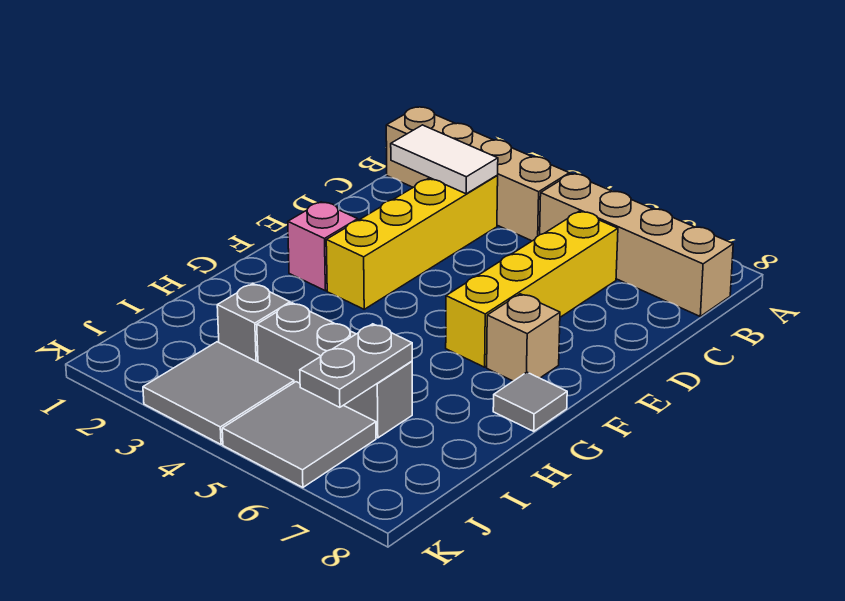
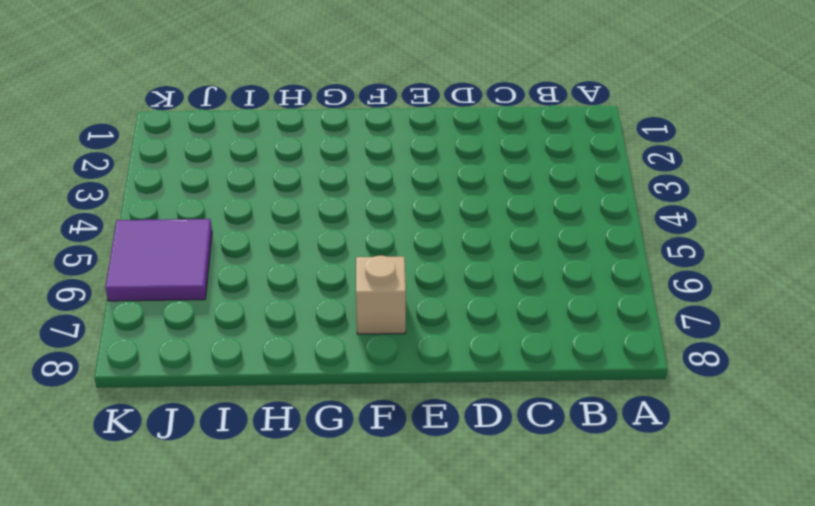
purple 2x2 tile [105,219,212,301] -> grey 2x2 tile [222,382,376,487]
none -> tan 1x4 brick [386,107,569,241]
none -> tan 1x4 brick [540,174,733,316]
none -> yellow 1x4 brick [326,176,498,309]

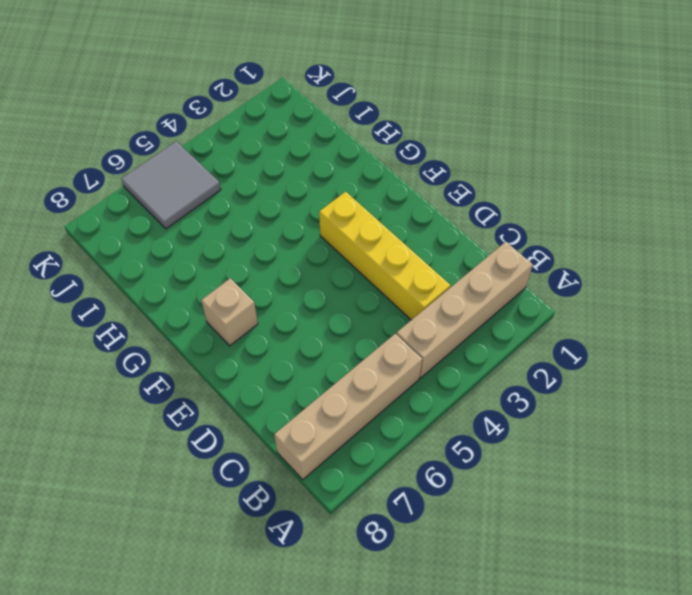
none -> yellow 1x4 brick [446,211,618,367]
none -> pink 1x1 brick [288,202,358,291]
none -> grey 1x1 tile [493,372,567,431]

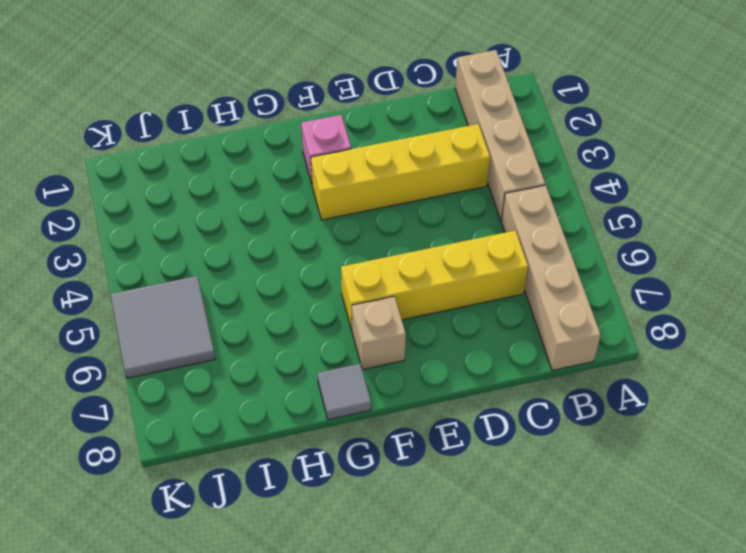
none -> grey 1x1 brick [217,284,290,362]
none -> grey 1x3 brick [257,303,412,438]
none -> grey 2x2 tile [143,342,294,444]

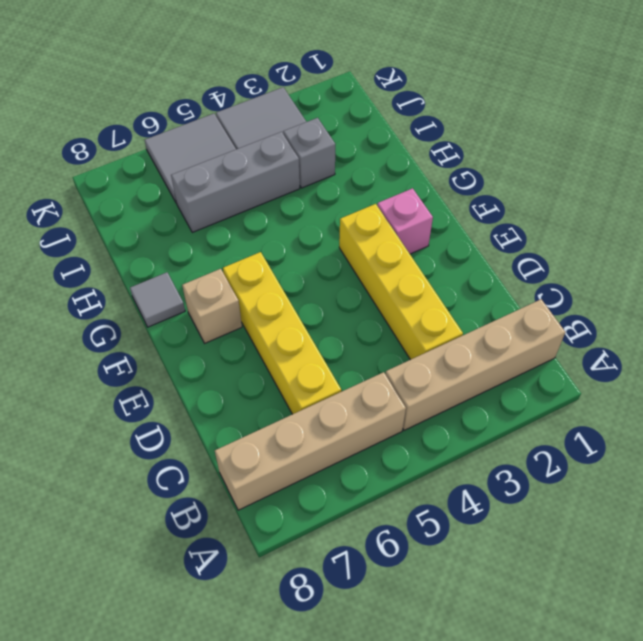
none -> white 1x2 tile [391,125,498,194]
none -> grey 1x2 plate [300,324,412,407]

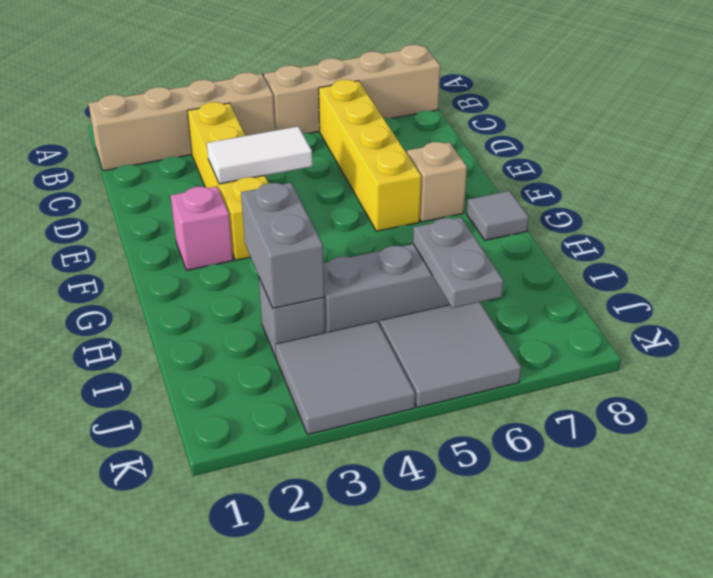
white 1x2 tile [207,126,312,184] -> white 1x2 tile moved to [391,125,498,194]
grey 1x2 brick [241,183,324,308] -> none

